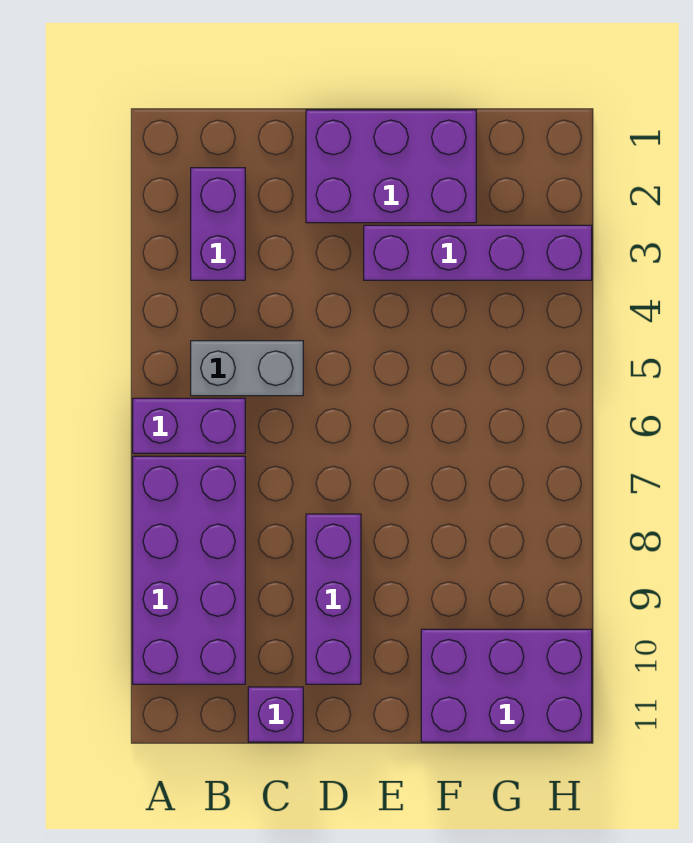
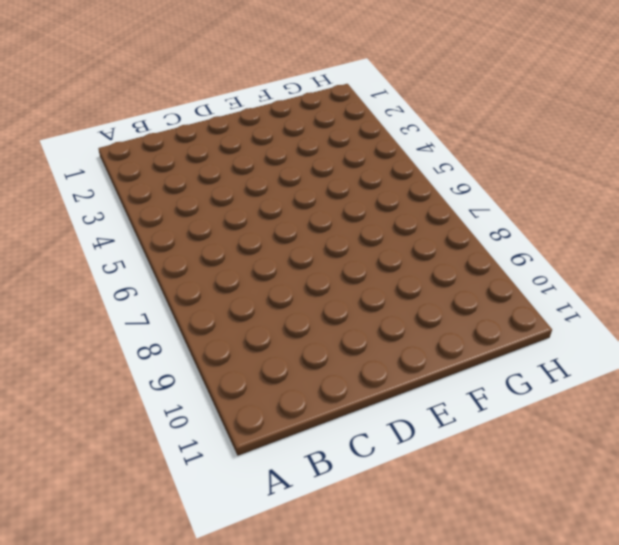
none -> purple 1x2 brick [133,398,245,453]
none -> purple 2x4 brick [133,456,245,684]

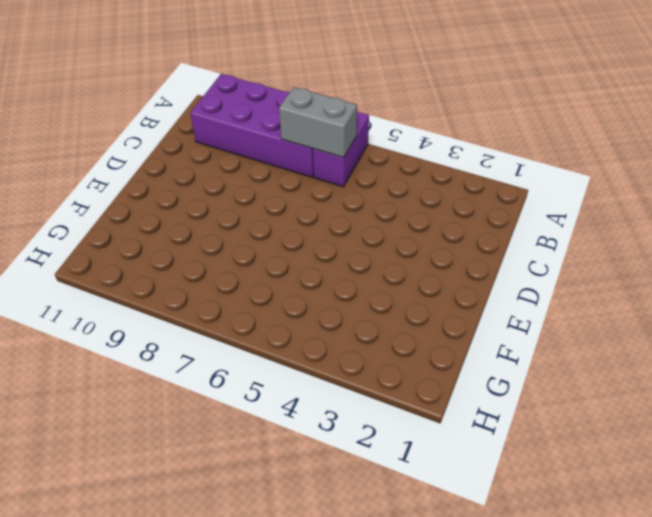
grey 1x2 brick [279,87,357,157] -> grey 1x2 brick turned to [191,341,303,396]
none -> purple 1x2 brick [191,168,245,280]
none -> purple 1x1 brick [248,687,303,742]

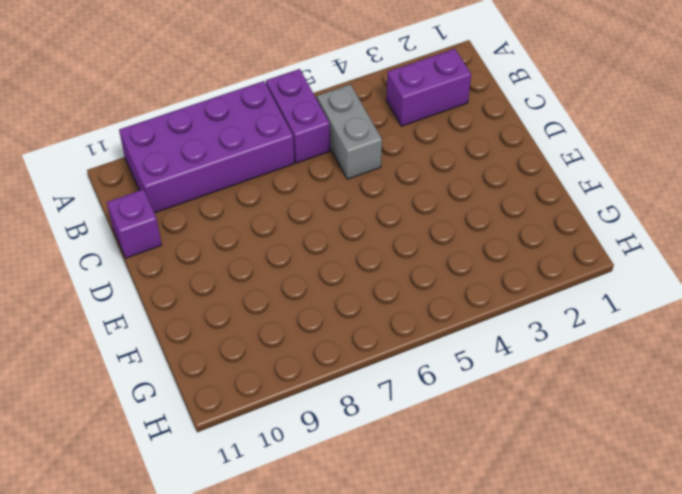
none -> purple 2x3 brick [306,110,476,223]
none -> purple 1x3 brick [306,514,361,684]

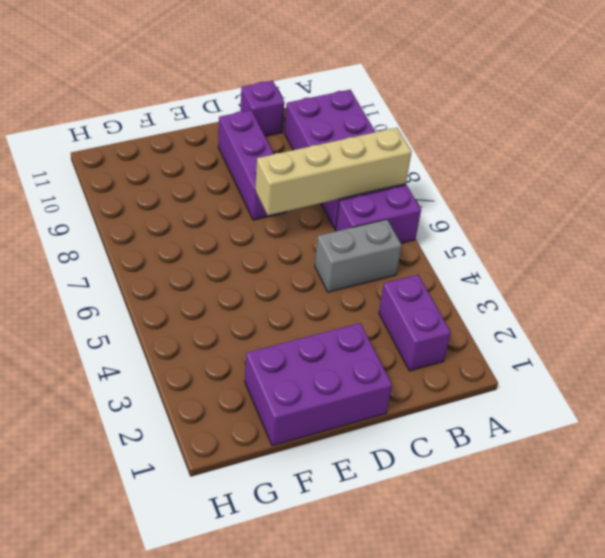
tan 1x4 brick [255,128,412,215] -> none
none -> purple 1x4 brick [364,225,592,280]
none -> purple 2x3 brick [421,629,592,742]

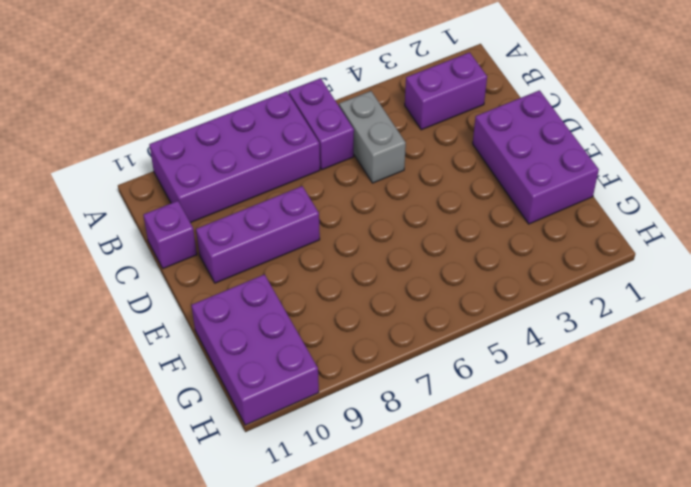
none -> purple 1x4 brick [364,225,592,280]

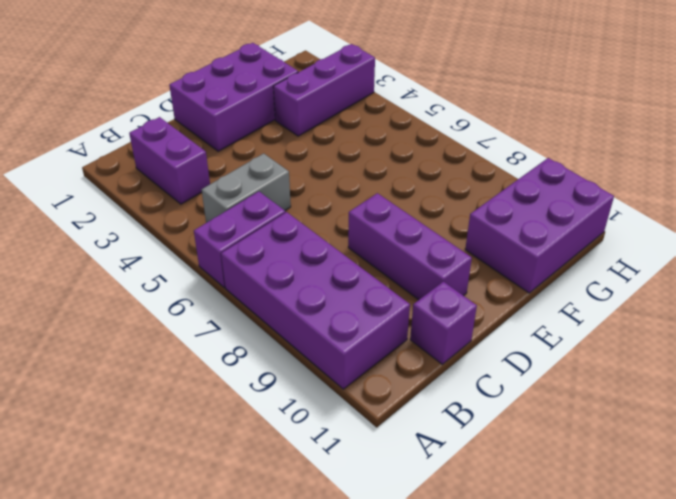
purple 1x3 brick [273,44,375,136] -> purple 1x4 brick [364,225,592,280]

